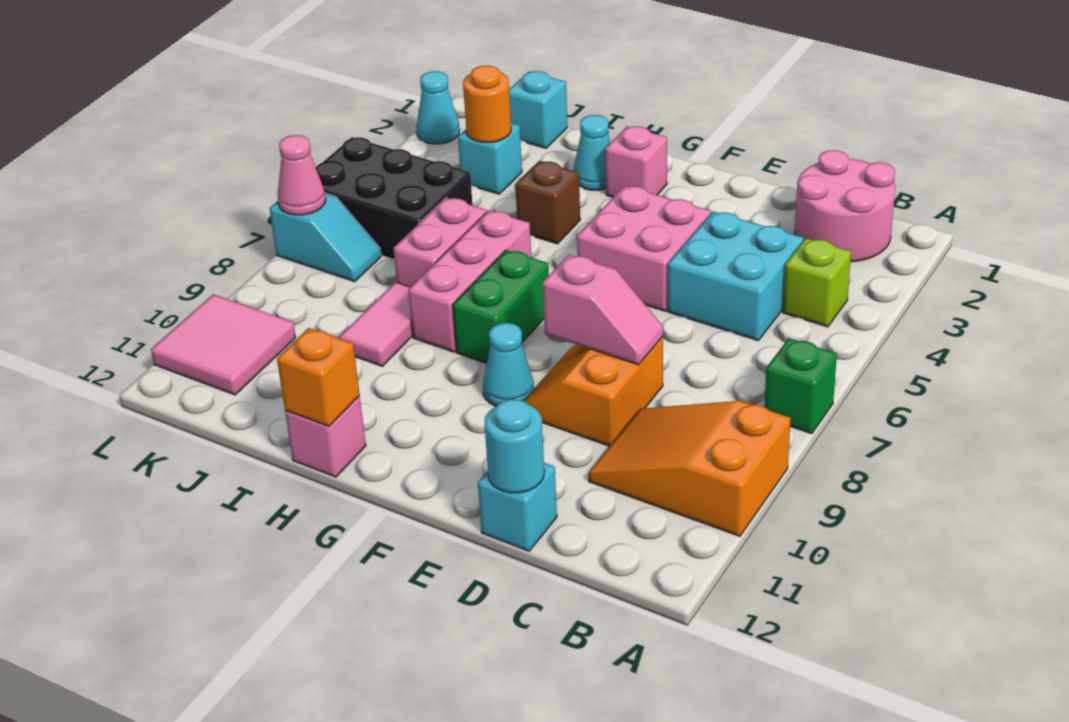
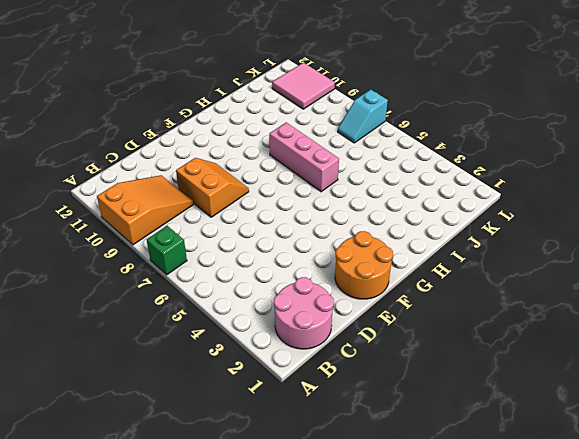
orange 2x2 round brick [335,231,393,299] -> none
none -> lime 1x1 brick [783,238,851,327]
none -> cyan 2x2 brick [668,211,803,341]
none -> cyan 1x1 brick [478,463,557,551]

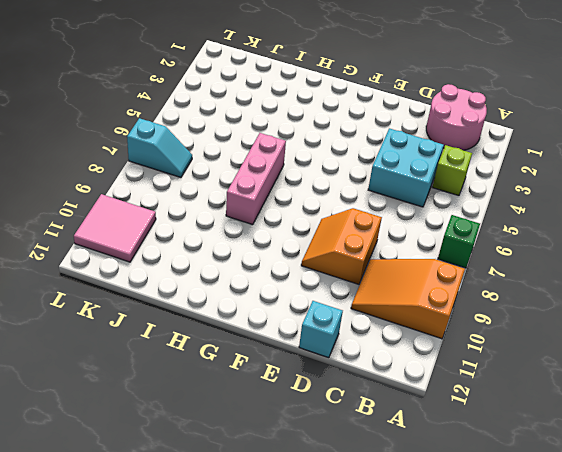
none -> pink 2x2 brick [577,186,711,311]
none -> cyan 1x1 cone [483,323,534,406]
none -> pink 1x1 brick [605,126,667,197]

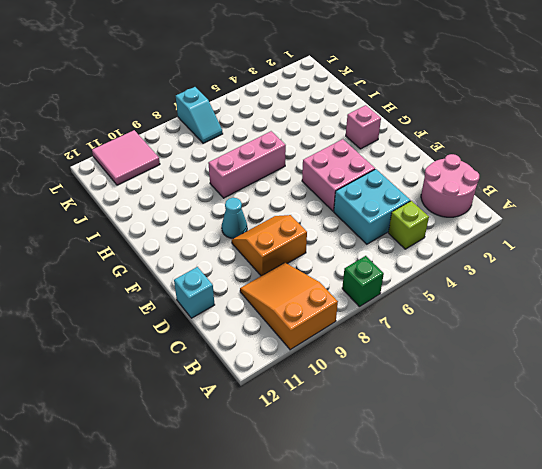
none -> green 1x2 brick [453,250,549,363]
none -> cyan 1x1 cone [573,115,611,190]
none -> brown 1x1 brick [515,161,580,244]

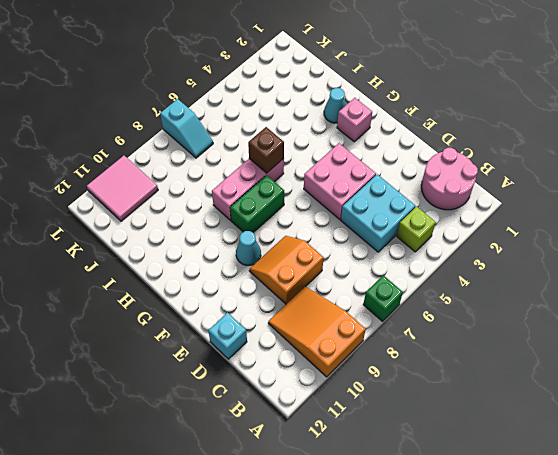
brown 1x1 brick [248,127,284,173] -> brown 1x1 brick moved to [515,161,580,244]
none -> pink 1x1 brick [285,396,366,477]
none -> pink 1x2 brick [393,198,487,287]
none -> pink 1x2 tile [339,282,413,366]

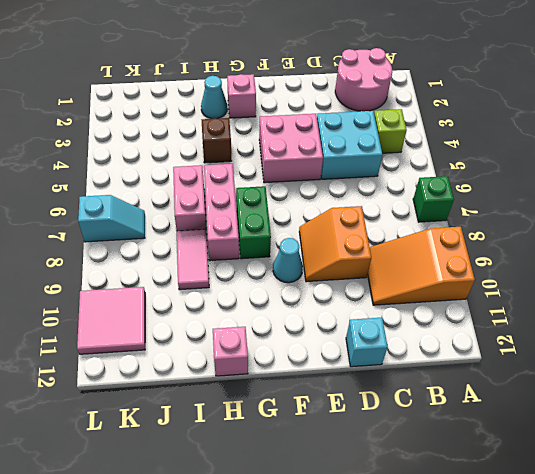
none -> cyan 1x1 brick [509,71,567,148]
none -> cyan 1x1 brick [458,123,522,194]
none -> black 2x3 brick [316,137,473,259]

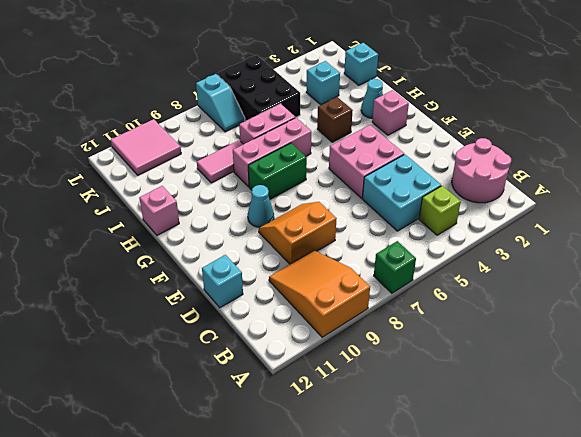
none -> cyan 1x1 cone [416,71,460,144]
none -> pink 1x2 slope [542,255,663,365]
none -> cyan 1x1 round brick [484,399,544,493]

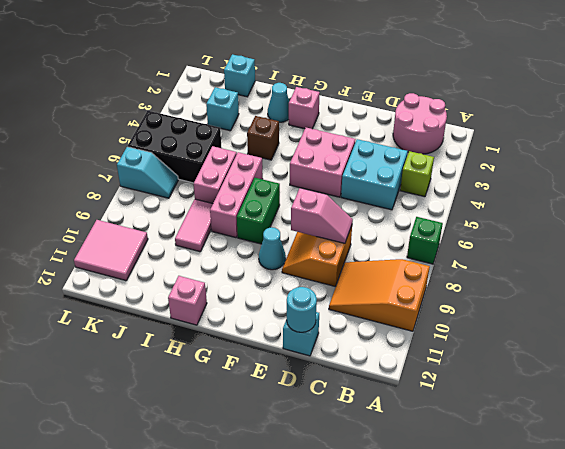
none -> cyan 1x1 cone [416,71,460,144]
none -> orange 1x1 brick [277,328,360,426]
none -> orange 1x1 round brick [463,66,511,142]

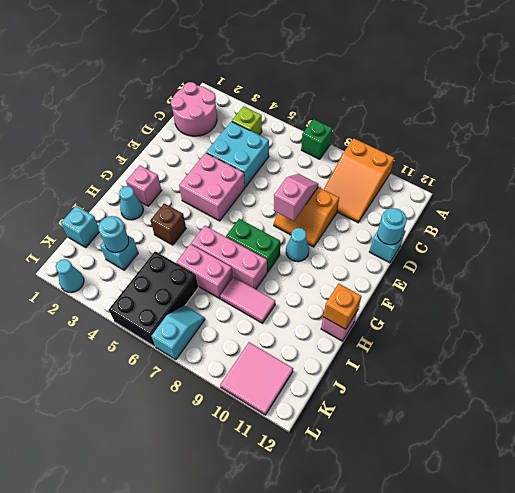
cyan 1x1 round brick [98,216,129,253] -> orange 1x1 round brick [463,66,511,142]
none -> pink 1x1 cone [277,135,326,215]

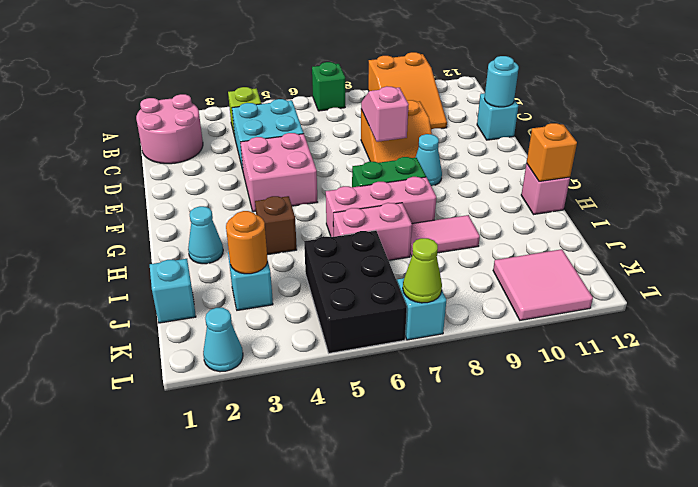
lime 1x1 cone [403,238,442,303] -> pink 1x1 cone [277,135,326,215]
none -> pink 1x1 brick [605,126,667,197]

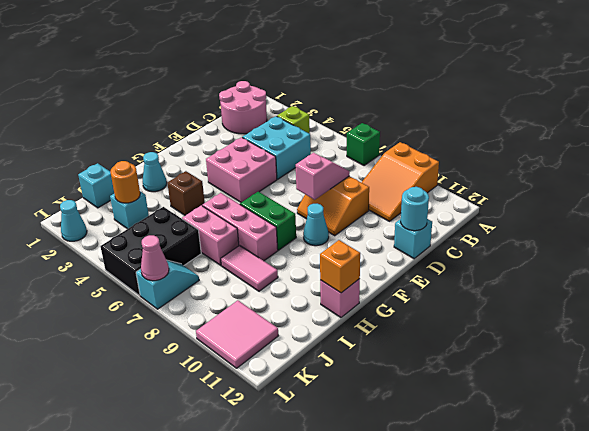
none -> pink 1x1 brick [605,126,667,197]

